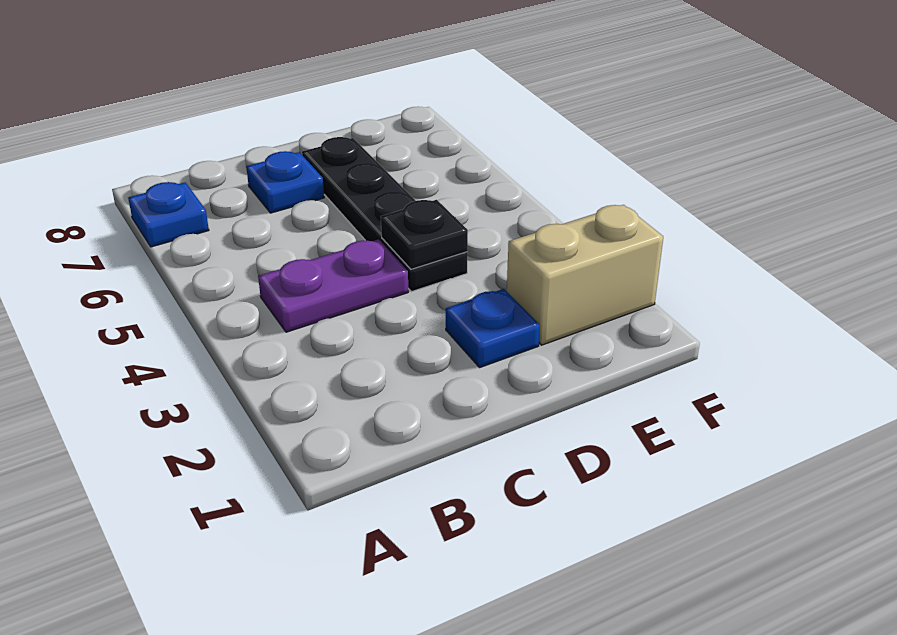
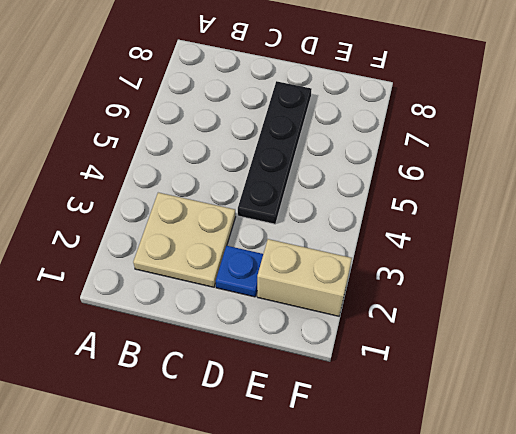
tan 2x2 plate [133,193,235,287] -> none
none -> blue 1x1 plate [128,182,209,247]
none -> purple 1x2 plate [258,239,408,332]

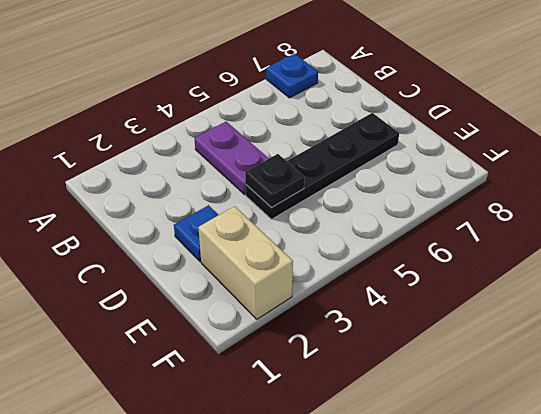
none -> blue 1x1 plate [246,151,324,213]

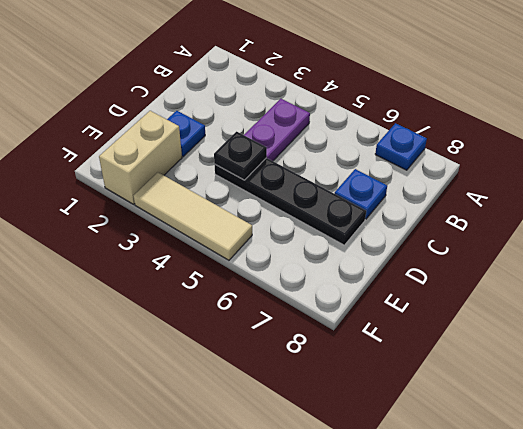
tan 1x3 tile [134,172,252,260] -> none

